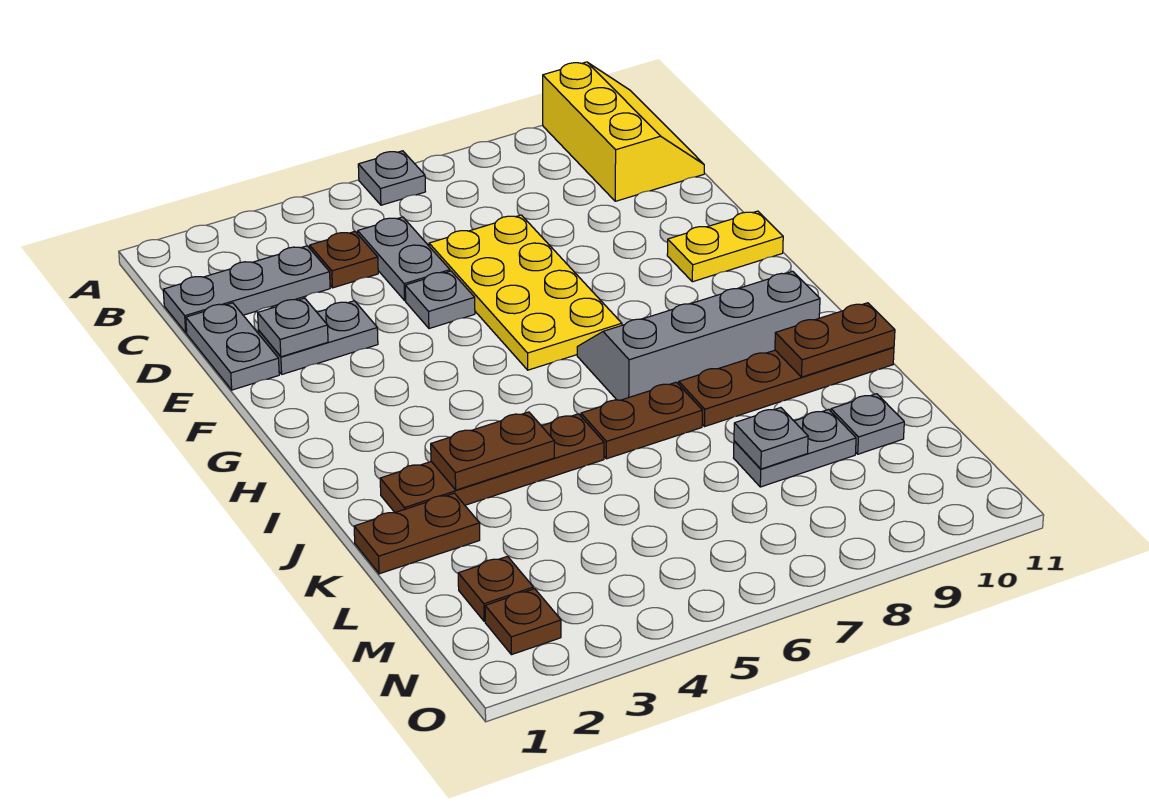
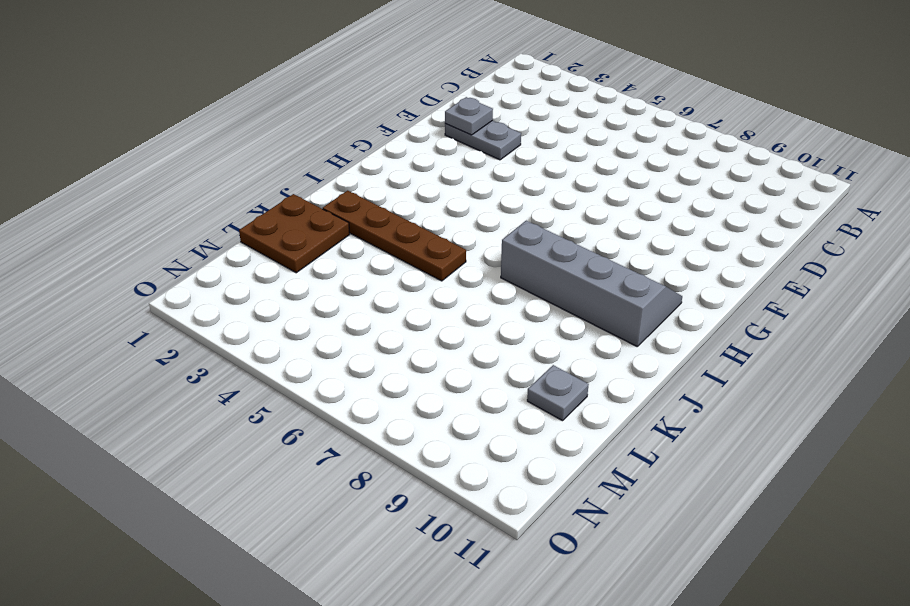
brown 2x2 plate [239,194,350,273] -> brown 1x2 plate [354,493,480,574]
none -> grey 1x1 plate [358,151,425,205]
none -> yellow 2x3 slope [543,62,704,201]
none -> grey 1x3 plate [163,246,330,333]

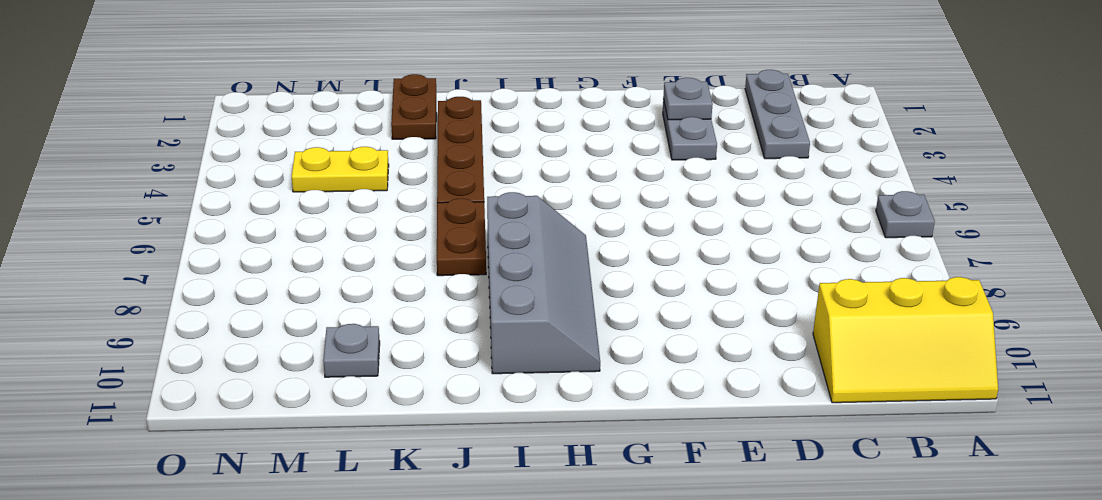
yellow 1x2 plate [292,147,389,192] -> yellow 1x2 plate turned to [667,211,783,282]
none -> brown 1x1 plate [310,232,378,288]
none -> grey 1x2 plate [357,217,450,300]
none -> grey 1x2 plate [186,303,279,390]

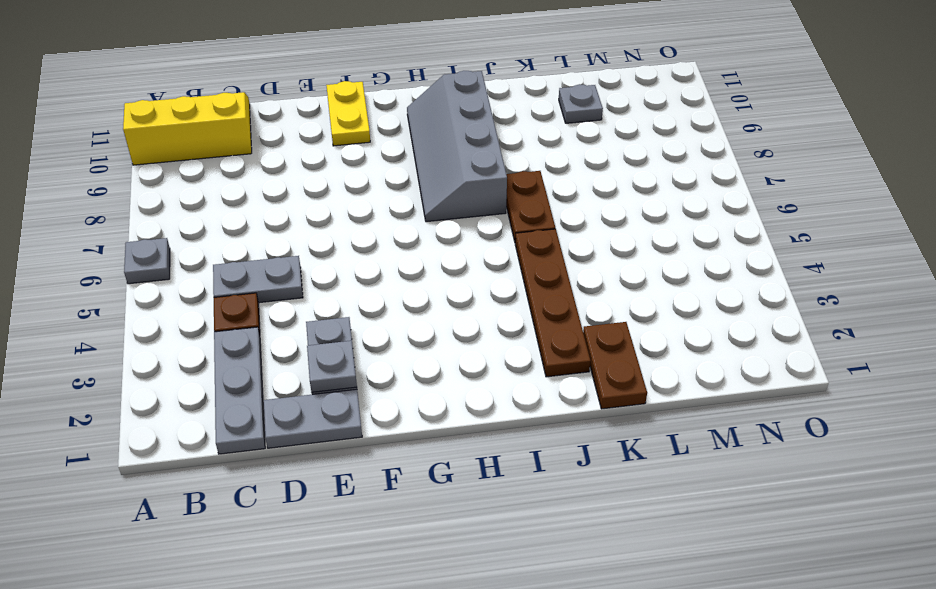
none -> yellow 2x4 plate [429,215,622,370]
none -> grey 1x1 plate [405,271,475,329]
none -> brown 1x4 plate [679,347,894,427]

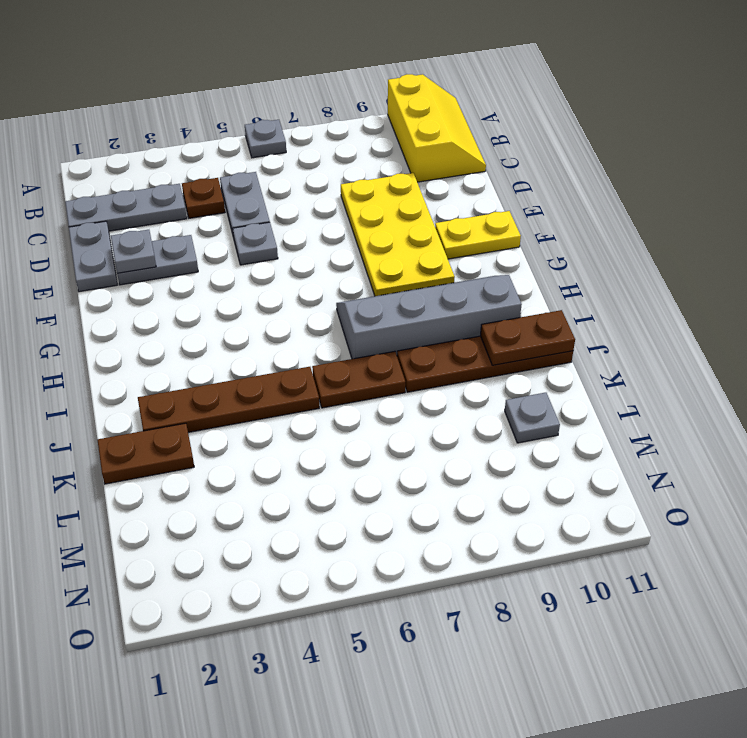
yellow 2x4 plate [341,173,455,296] -> yellow 2x4 plate moved to [429,215,622,370]
none -> grey 1x2 plate [734,409,856,487]
none -> brown 1x1 plate [458,556,533,621]
none -> brown 1x1 plate [485,589,561,655]

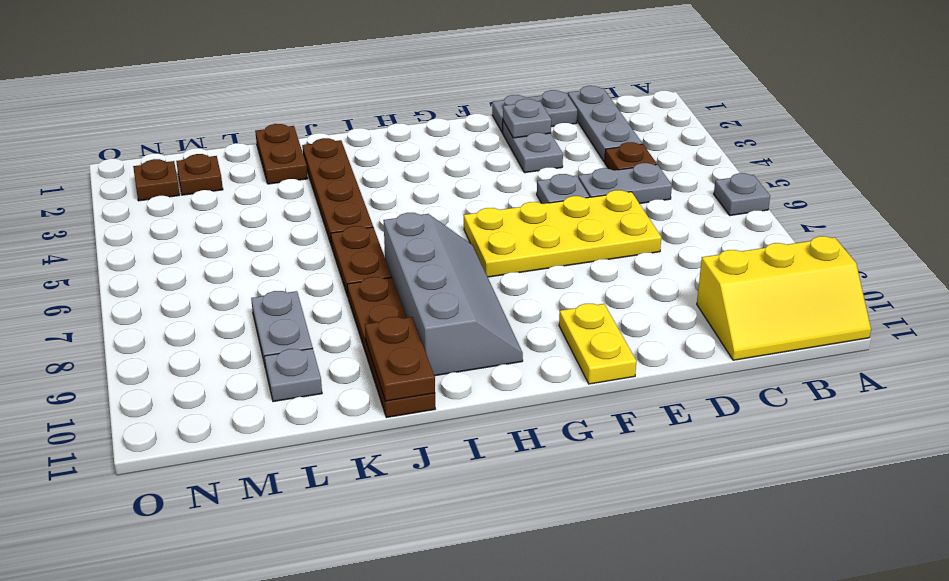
none -> brown 1x2 plate [431,412,554,490]
none -> grey 1x1 plate [734,408,808,469]

